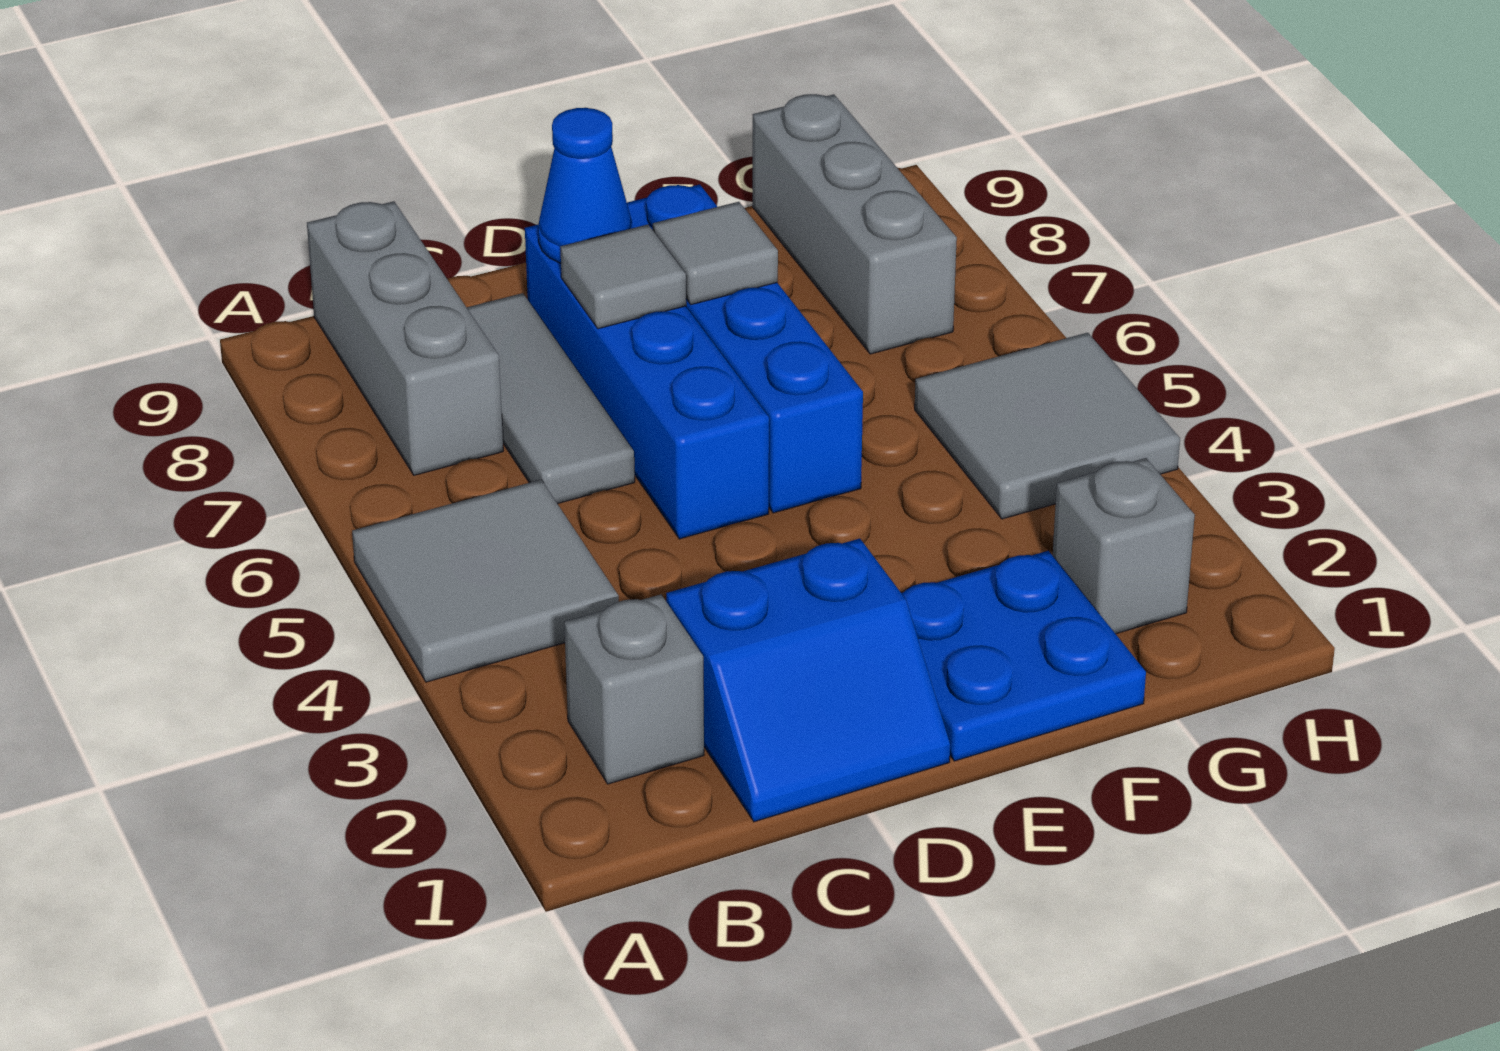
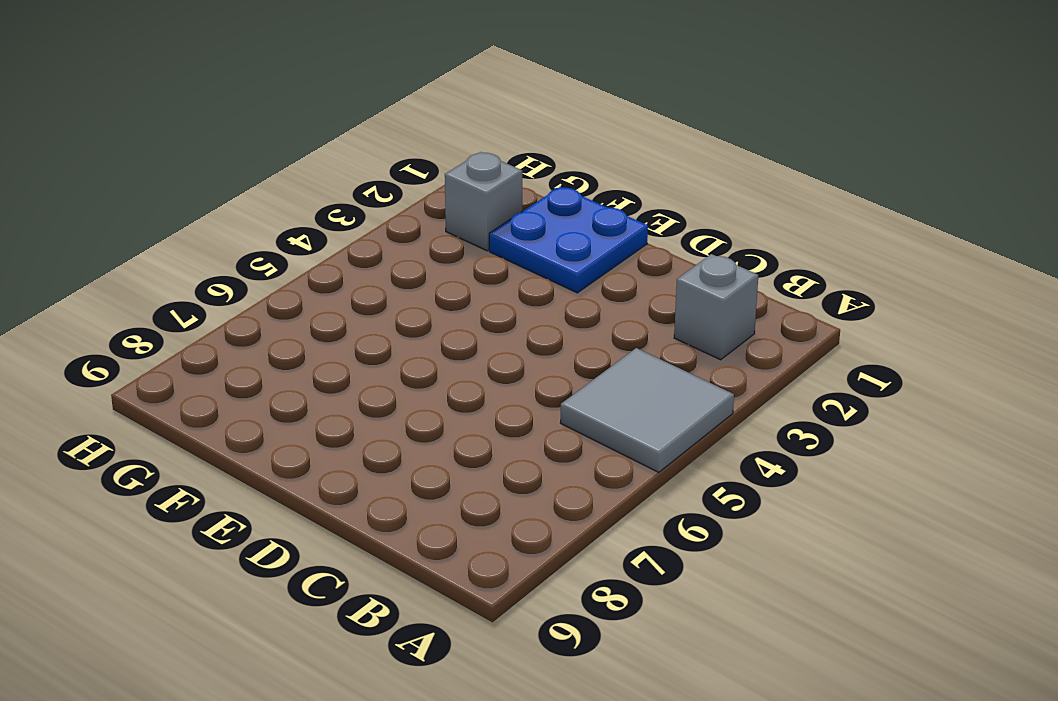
none -> grey 1x3 brick [307,201,503,475]
none -> blue 2x2 slope [666,539,950,822]
none -> grey 1x3 tile [467,293,635,504]

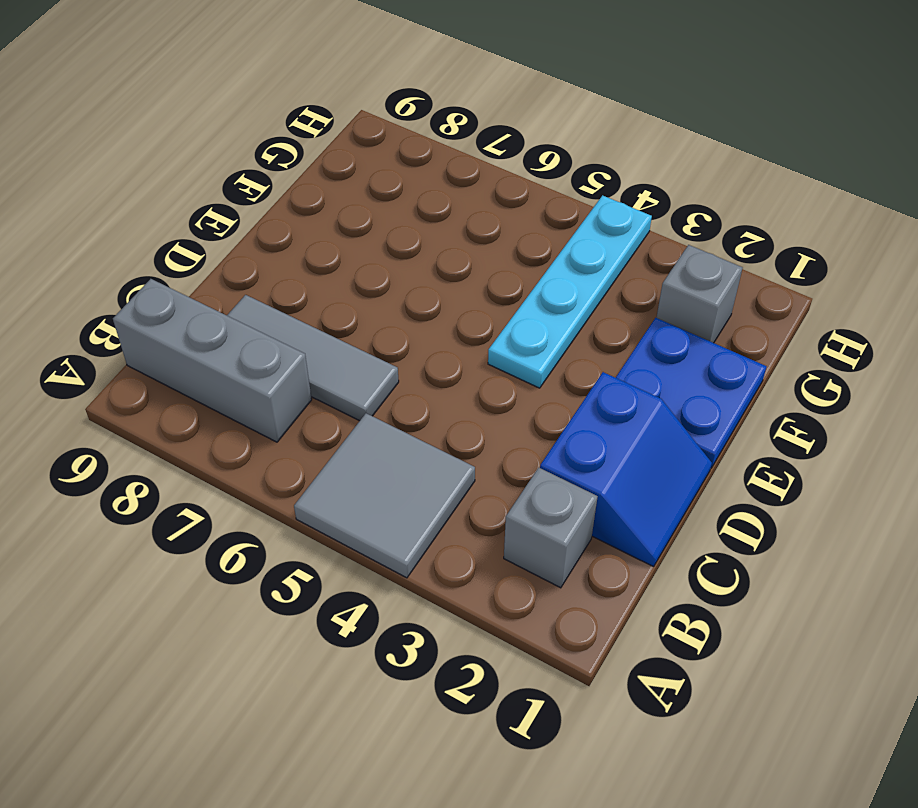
cyan 1x4 plate [488,195,652,388] -> grey 2x2 tile [915,333,1180,519]
none -> blue 1x4 brick [525,225,769,539]
none -> blue 1x4 brick [627,184,863,513]
none -> grey 1x3 brick [753,94,957,354]

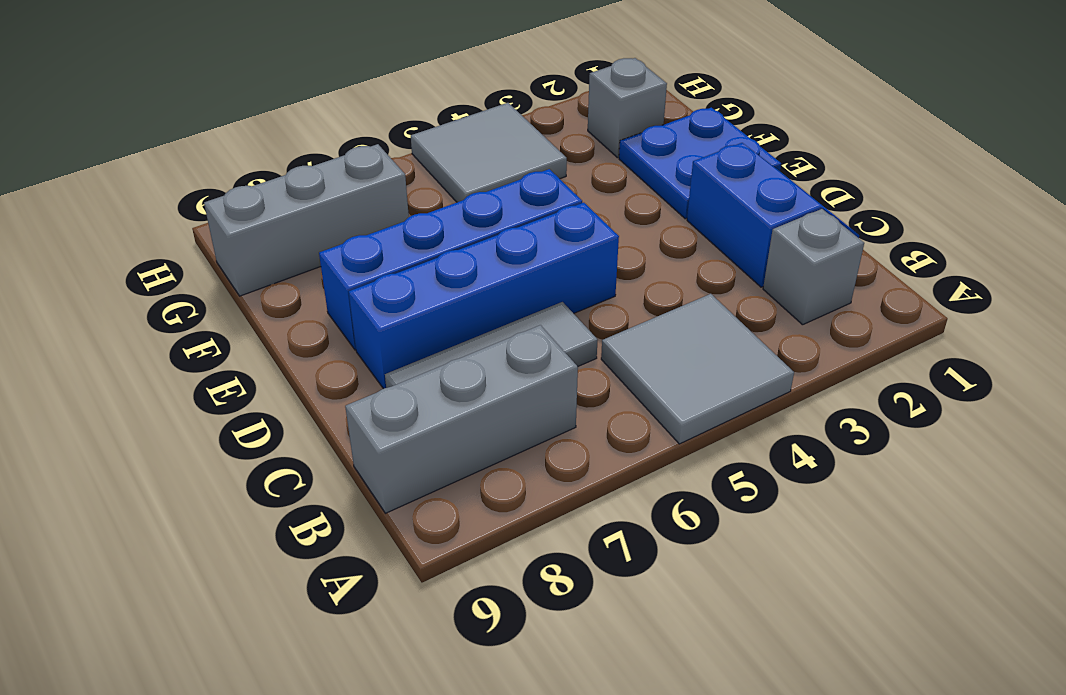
none -> grey 1x1 tile [560,225,686,329]
none -> blue 1x1 cone [538,108,632,263]
none -> grey 1x1 tile [653,202,778,305]

